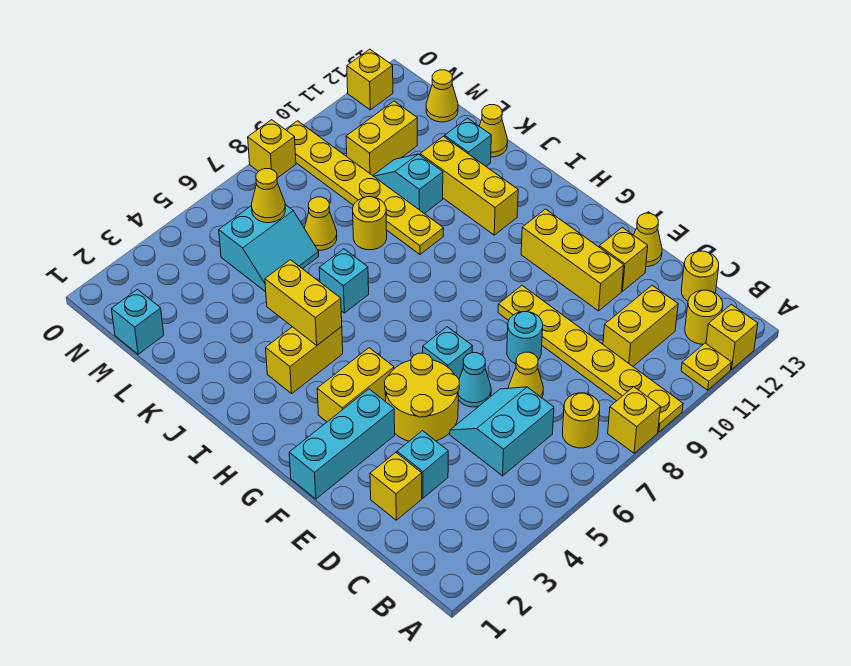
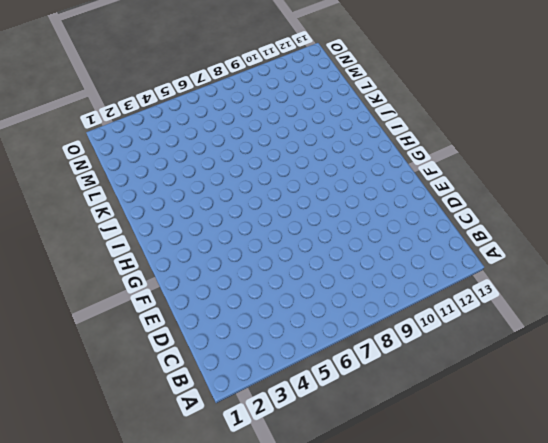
none -> yellow 1x1 brick [608,387,660,453]
none -> yellow 1x6 plate [498,286,683,432]
none -> yellow 1x1 plate [681,343,732,390]
none -> yellow 1x1 brick [706,304,758,370]

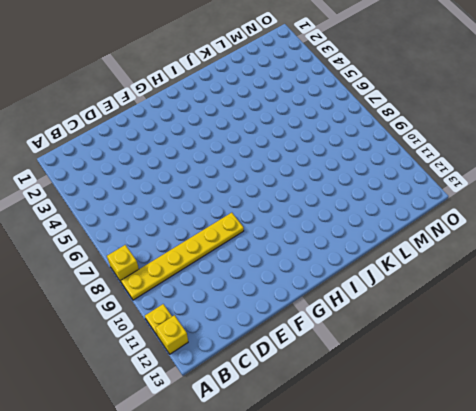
none -> yellow 1x1 round brick [563,393,600,448]
none -> yellow 1x1 round brick [685,290,723,344]
none -> cyan 2x2 slope [450,387,554,476]
none -> yellow 1x2 brick [603,285,678,366]

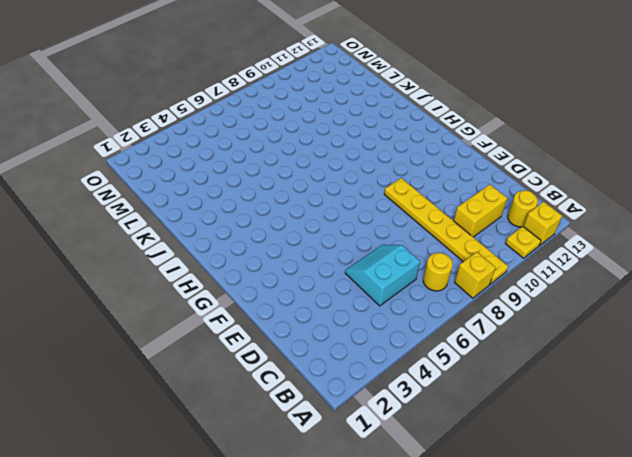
none -> yellow 1x1 round brick [682,251,719,301]
none -> yellow 1x1 brick [370,452,422,520]
none -> cyan 1x1 brick [397,431,448,498]
none -> yellow 1x1 cone [509,352,543,398]

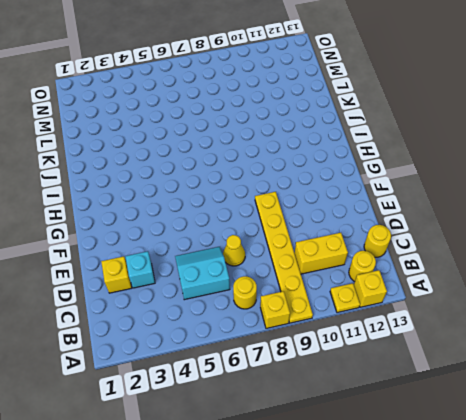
none -> yellow 2x2 round brick [384,353,459,441]
none -> cyan 1x1 cone [458,353,491,407]
none -> cyan 1x1 round brick [507,312,543,364]
none -> yellow 1x3 brick [521,209,624,311]

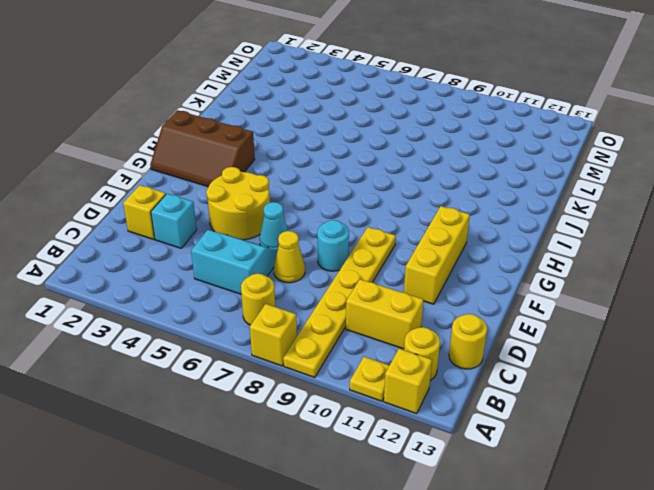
brown 2x3 slope [150,110,255,187] -> yellow 1x2 brick [317,348,394,422]
none -> yellow 1x1 brick [599,227,648,291]
none -> yellow 1x1 cone [634,213,662,267]
none -> cyan 1x3 brick [289,389,395,499]
none -> cyan 1x1 brick [423,327,472,379]

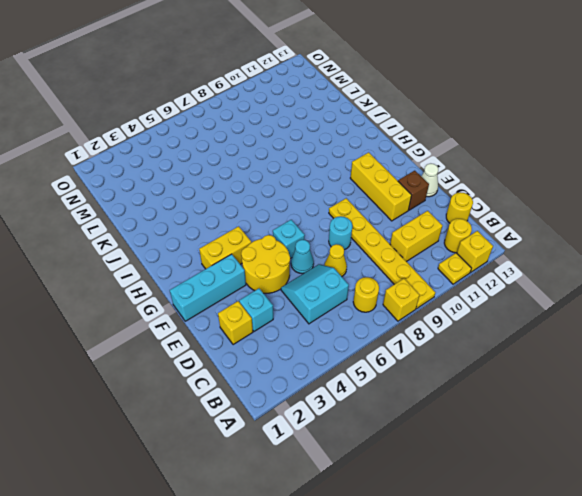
brown 1x1 brick [398,171,429,210] -> yellow 1x1 brick [599,227,648,291]
white 1x1 cone [421,164,438,197] -> yellow 1x1 cone [634,213,662,267]
none -> yellow 1x2 brick [266,327,343,394]
none -> yellow 1x3 brick [420,136,518,235]
none -> cyan 1x1 brick [319,249,369,313]
none -> yellow 1x6 plate [285,121,444,254]

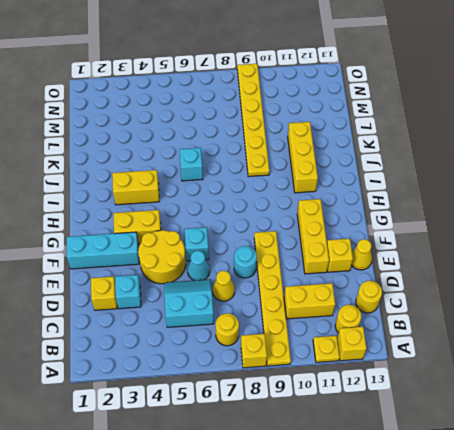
none -> yellow 1x1 round brick [353,197,387,250]
none -> cyan 1x2 slope [373,154,443,214]
none -> cyan 1x1 brick [445,118,491,166]
none -> yellow 1x1 cone [479,105,508,157]

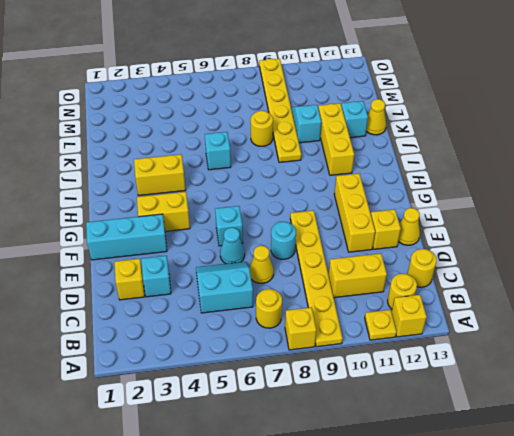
none -> yellow 2x2 round brick [384,353,459,441]
none -> cyan 2x2 slope [219,205,319,292]
none -> yellow 1x1 cone [304,197,337,250]
none -> cyan 1x1 brick [112,289,164,354]

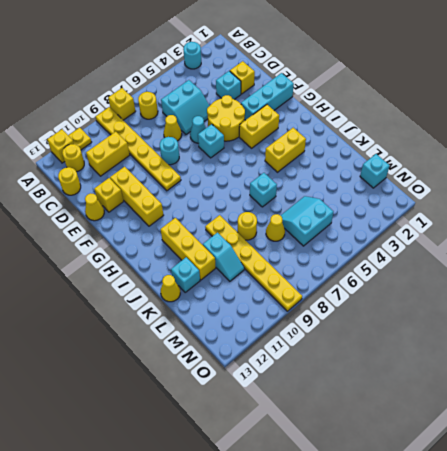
cyan 1x1 round brick [183,42,201,69] -> none
none -> yellow 1x2 brick [346,101,417,176]
none -> yellow 1x1 cone [426,70,458,122]
none -> yellow 1x1 brick [248,120,296,178]
none -> yellow 1x1 brick [347,49,393,110]

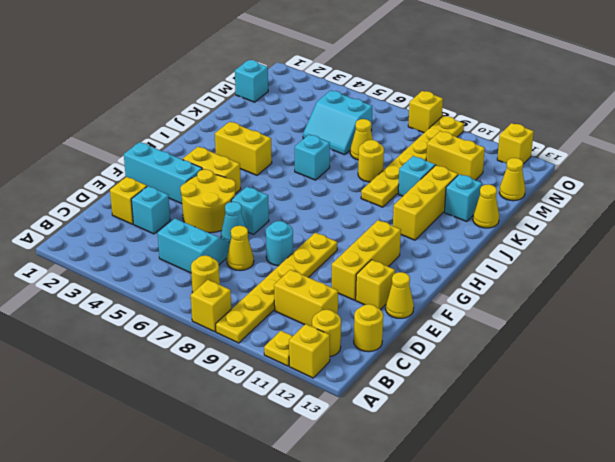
none -> yellow 1x2 brick [265,260,342,345]
none -> yellow 1x1 cone [252,169,285,223]

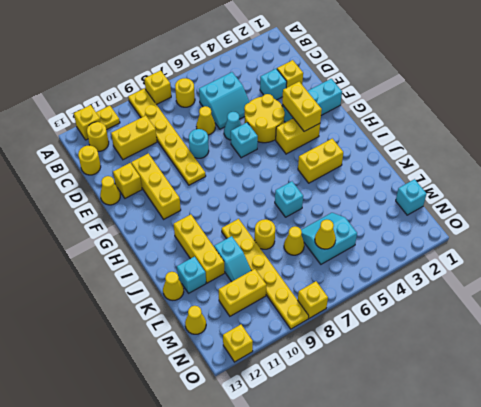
yellow 1x2 brick [282,82,322,131] -> yellow 1x2 brick moved to [265,260,342,345]

